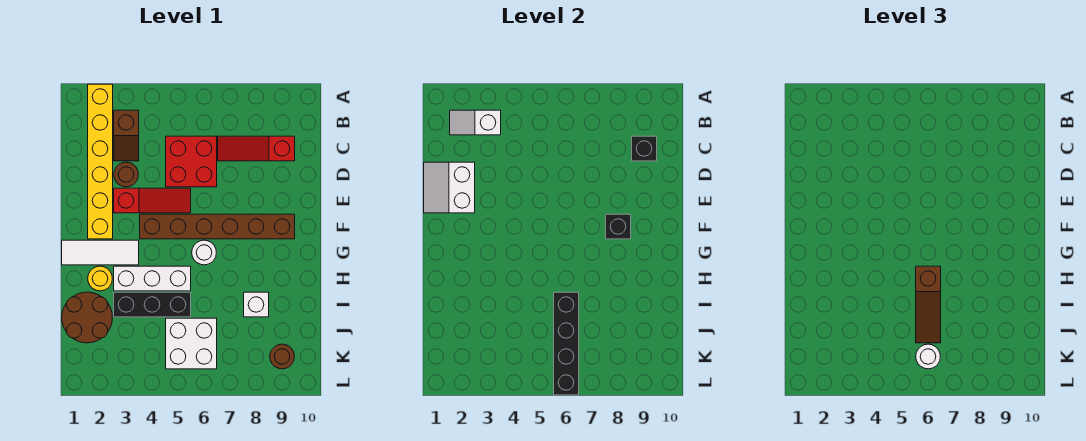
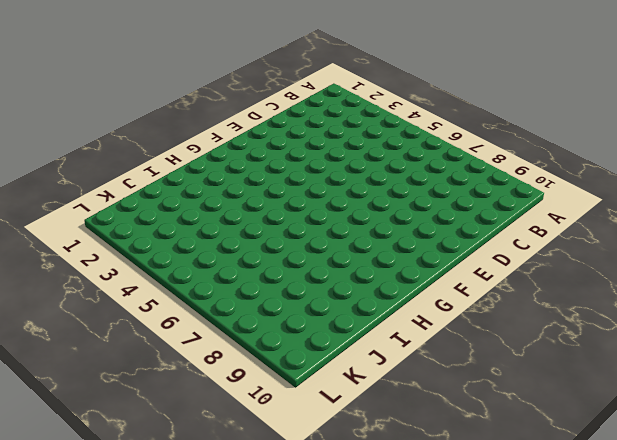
none -> yellow 1x6 brick [88,84,113,239]
none -> brown 1x2 slope [114,110,139,161]
none -> red 2x2 brick [166,136,217,187]

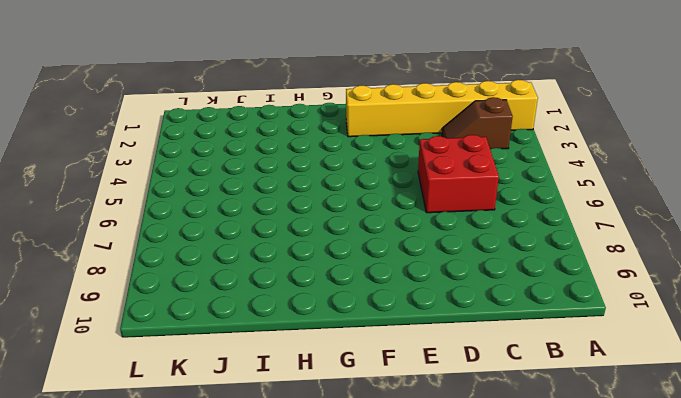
none -> red 1x3 slope [218,136,295,161]
none -> brown 1x1 round brick [114,162,138,187]
none -> red 1x3 slope [114,188,191,213]

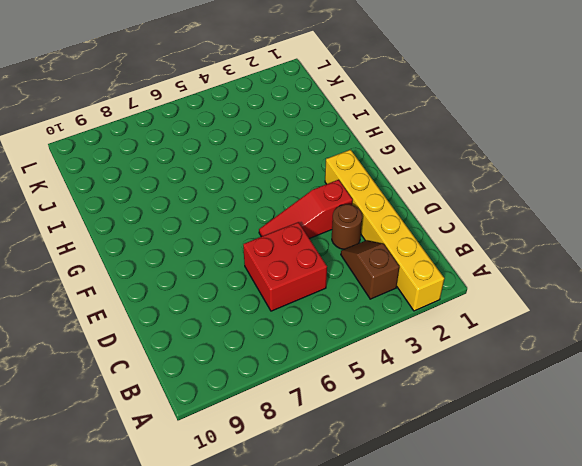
none -> red 1x3 slope [218,136,295,161]
none -> brown 1x6 brick [140,214,295,239]
none -> white 1x3 tile [62,240,139,265]

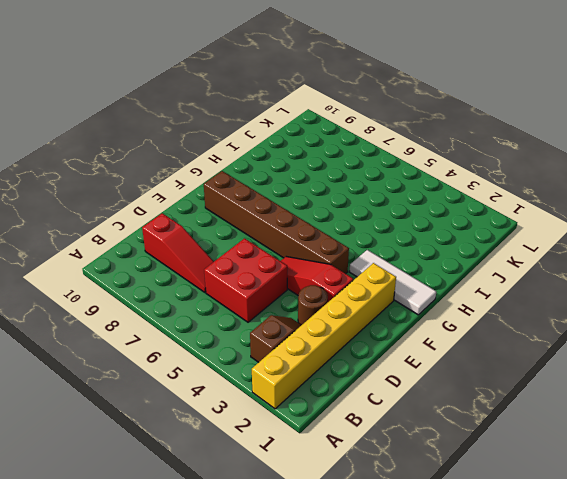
none -> white 1x1 round brick [192,240,216,265]
none -> yellow 1x1 round brick [88,266,112,291]
none -> white 1x3 brick [114,266,191,291]

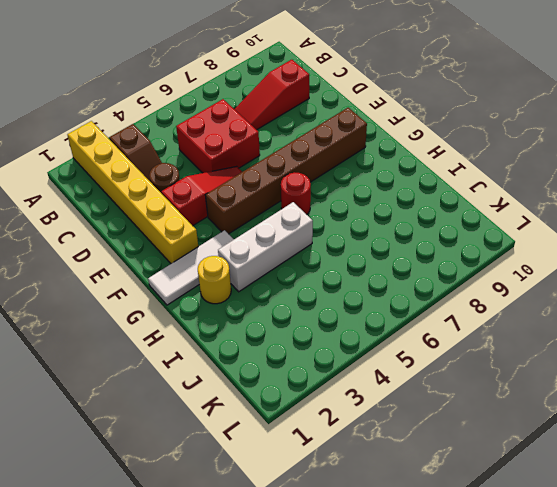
red 1x1 round brick [281,172,311,214] -> white 1x1 round brick [192,240,216,265]
none -> brown 2x2 round brick [62,292,112,343]
none -> black 1x3 brick [114,292,191,317]
none -> white 1x1 brick [244,292,269,317]

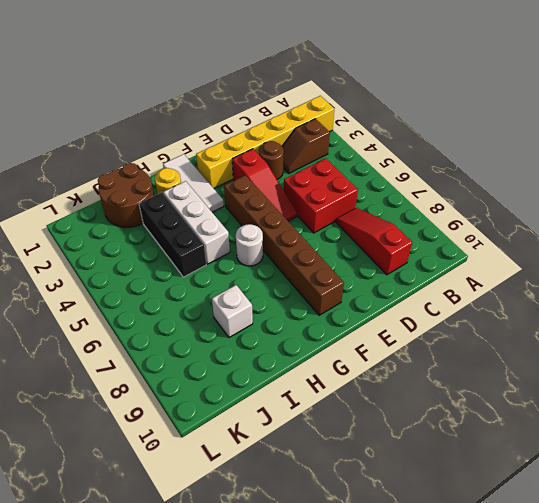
none -> white 2x2 brick [166,318,217,369]
none -> brown 1x1 round brick [270,344,294,369]
none -> white 1x2 slope [450,110,501,135]

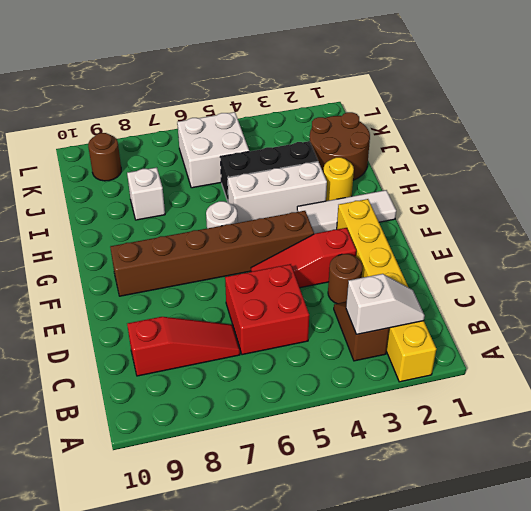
none -> black 1x1 brick [632,136,657,161]
none -> white 2x2 slope [424,162,475,213]
none -> black 1x1 brick [606,214,631,239]

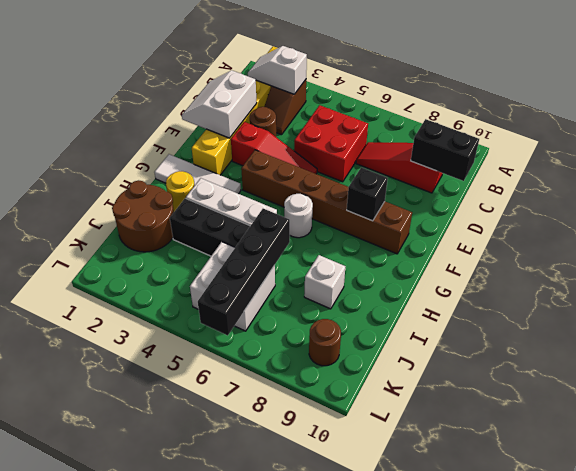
black 1x2 brick [411,119,479,181] -> black 1x1 brick [632,136,657,161]
none -> brown 1x3 slope [916,266,941,343]
none -> white 1x1 round brick [916,344,940,369]

